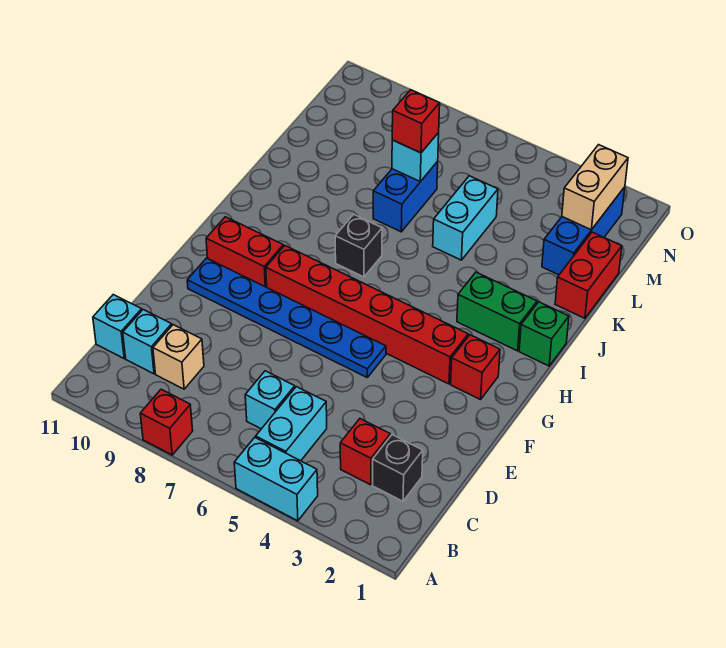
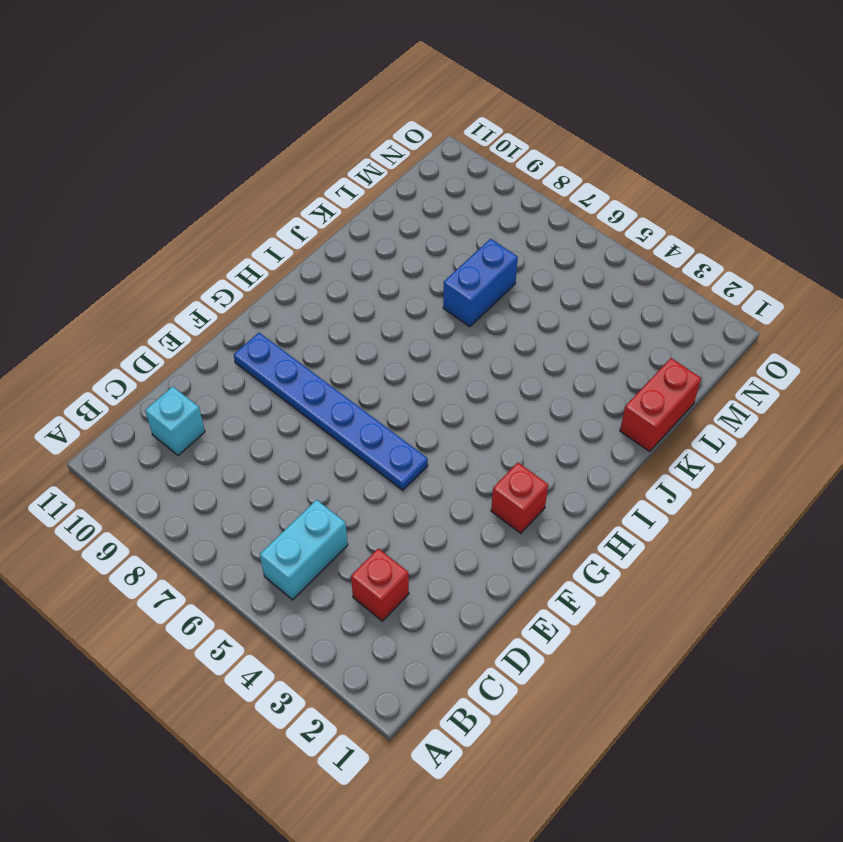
none -> cyan 1x2 brick [234,437,318,521]
none -> red 1x1 brick [140,389,193,455]
none -> black 1x1 brick [372,435,423,501]

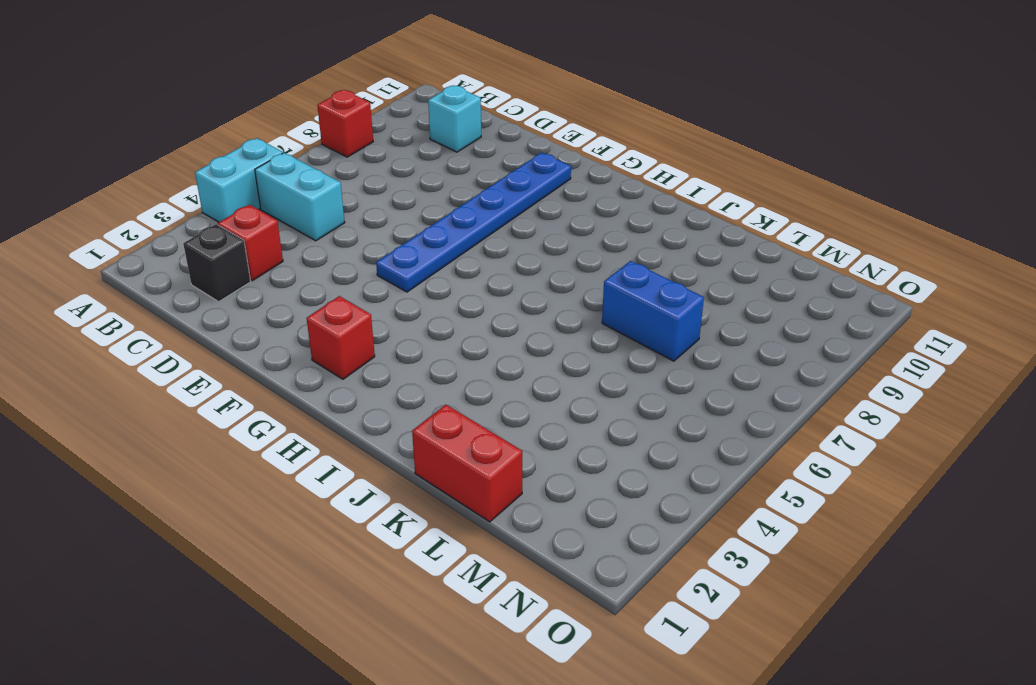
none -> cyan 1x1 brick [245,371,295,429]
none -> tan 1x1 brick [153,325,204,389]
none -> cyan 1x1 brick [93,295,142,358]

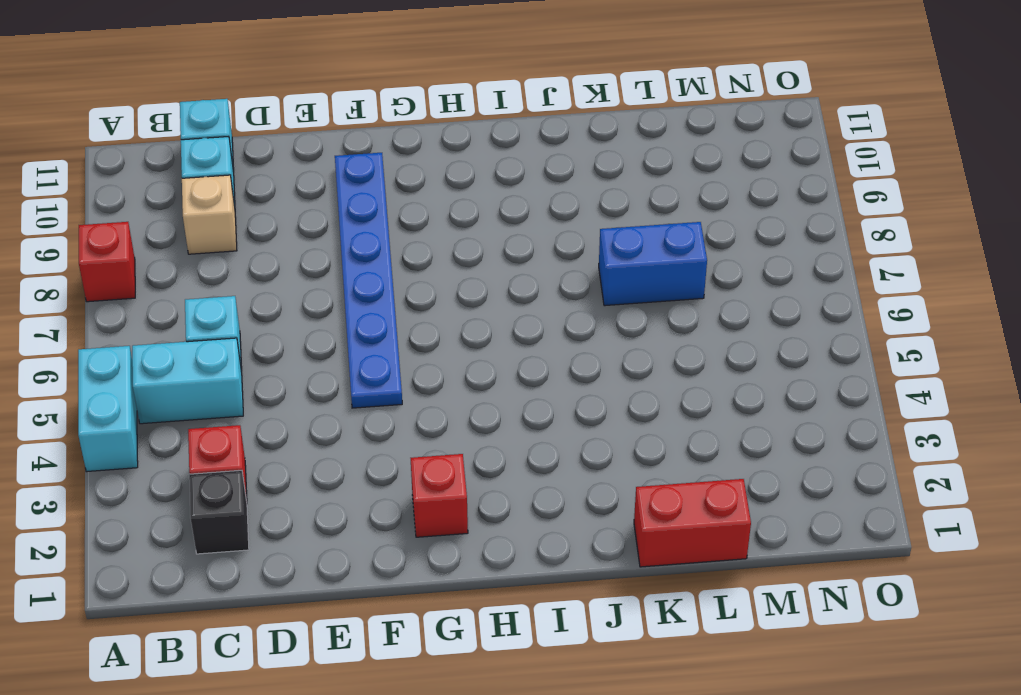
none -> red 1x6 brick [266,246,468,384]
none -> red 1x2 brick [206,217,283,287]
none -> green 1x1 brick [519,302,569,366]

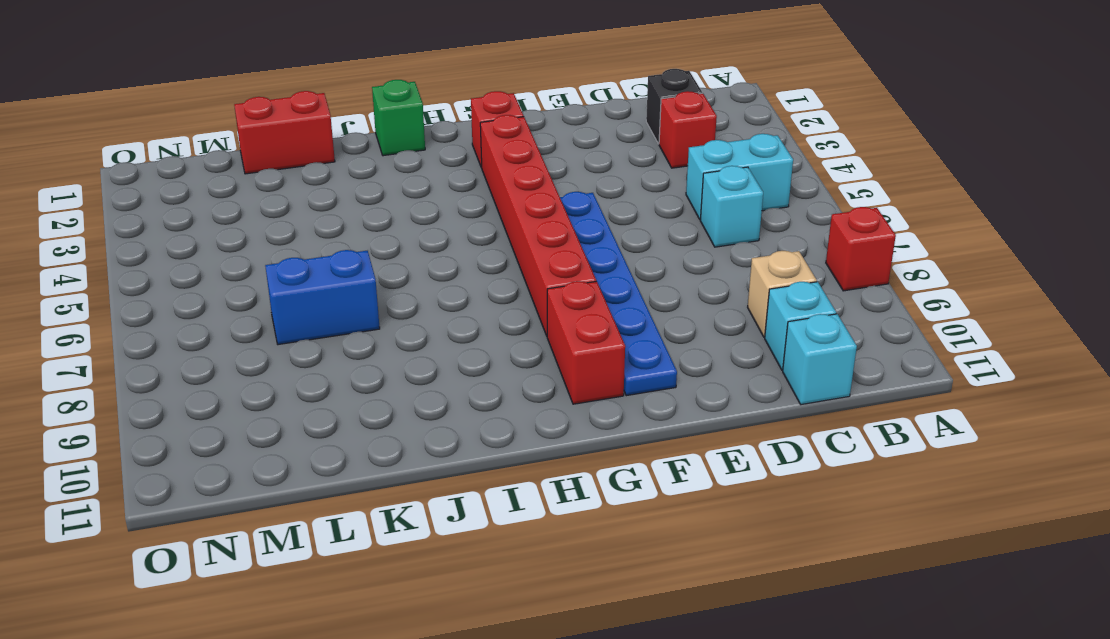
none -> cyan 1x2 brick [234,437,318,521]
none -> green 1x2 brick [457,272,537,351]
none -> black 1x1 brick [335,214,382,277]

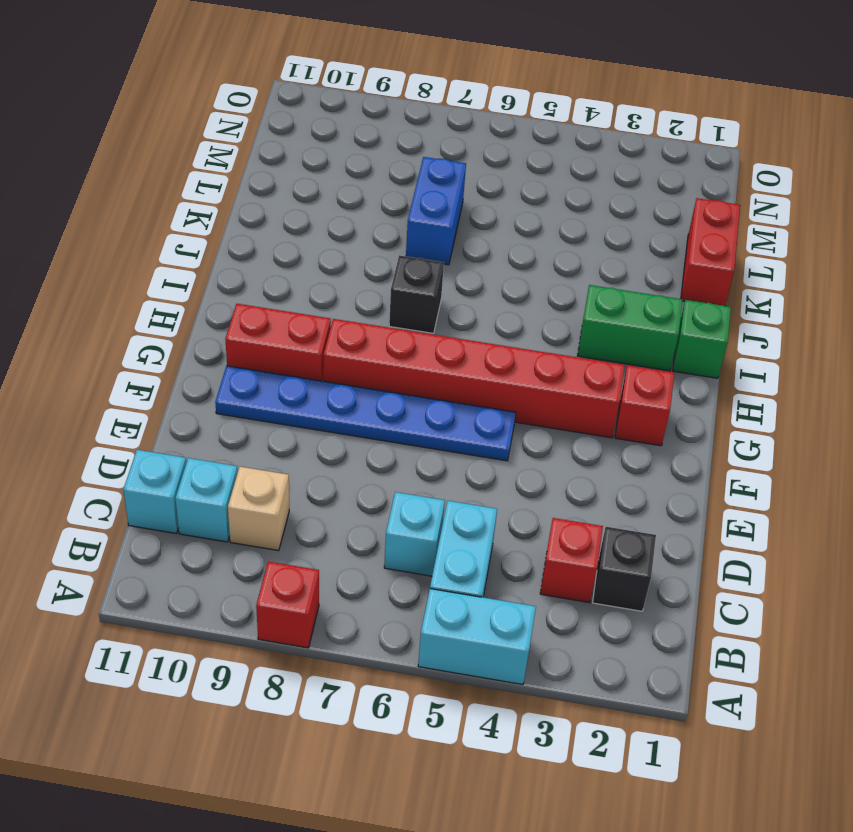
none -> cyan 1x2 brick [433,176,498,260]
none -> blue 1x3 brick [542,187,625,275]
none -> cyan 1x1 brick [392,133,439,182]

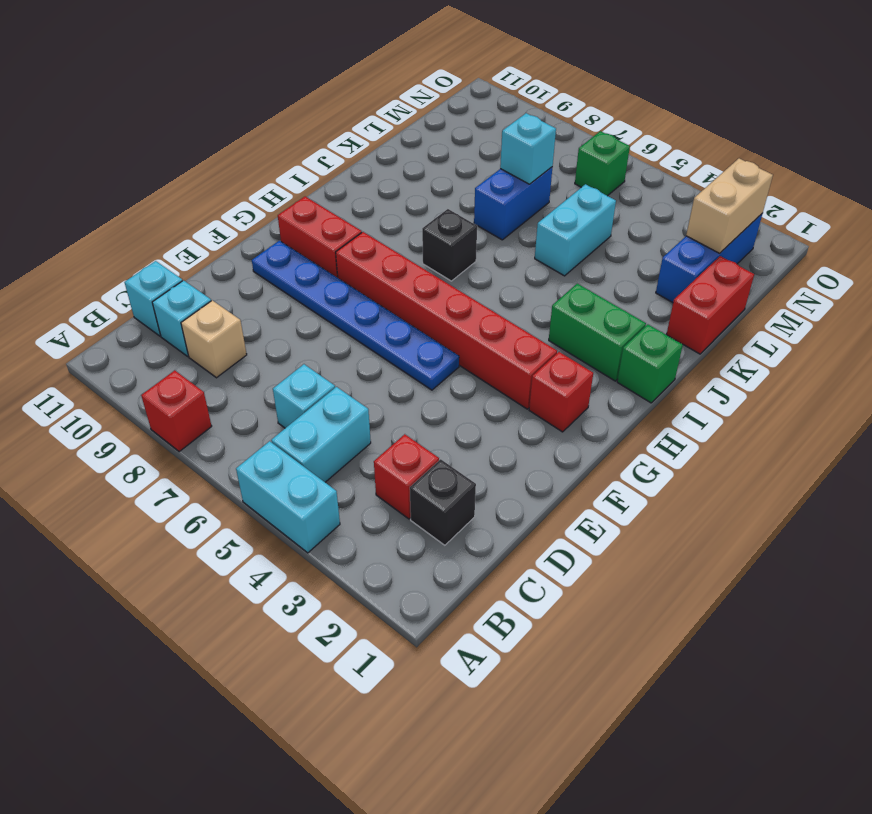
green 1x1 brick [575,131,630,196] -> none
none -> red 1x1 brick [392,90,440,153]

